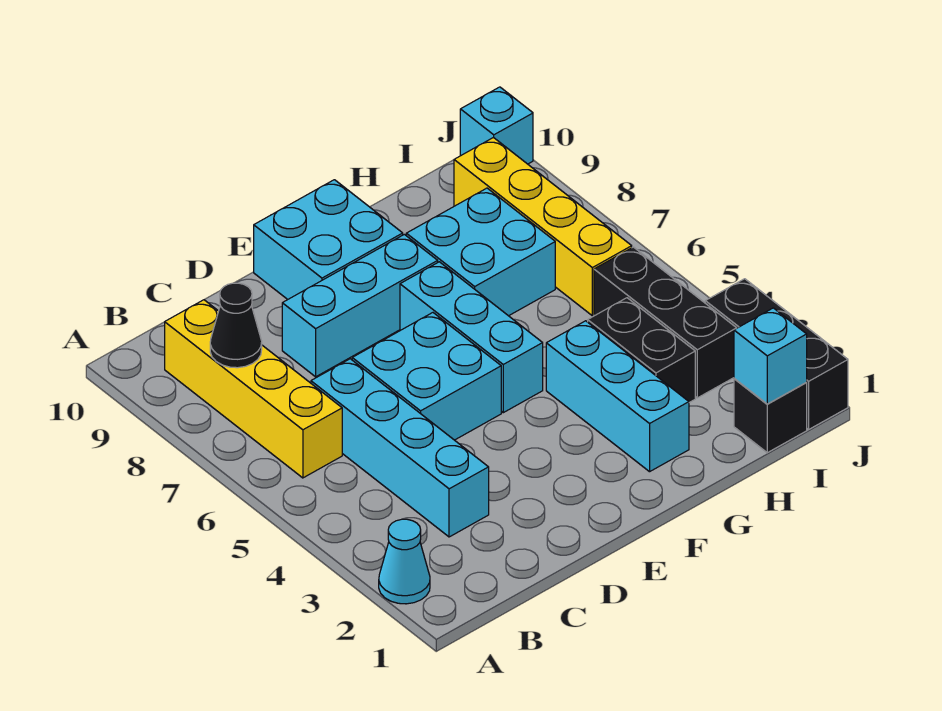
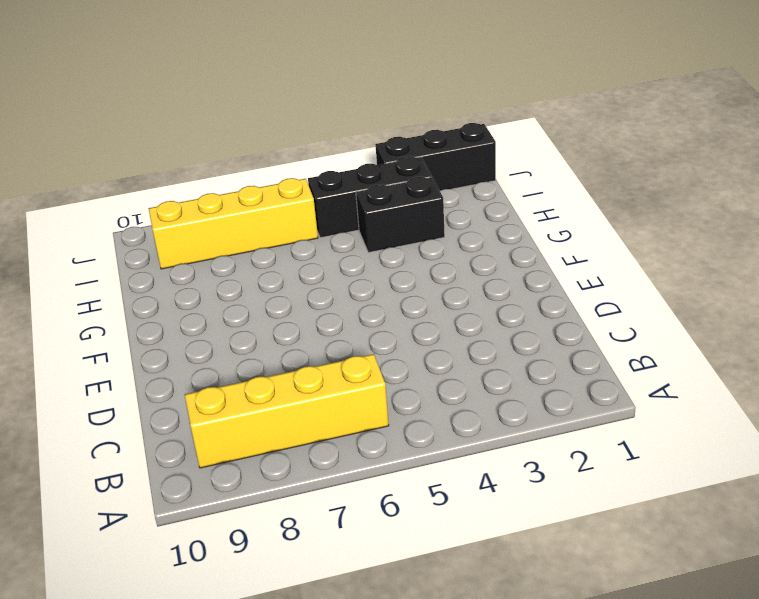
none -> cyan 1x1 cone [379,519,430,604]
none -> cyan 1x4 brick [311,359,489,537]
none -> cyan 2x2 brick [352,313,501,440]

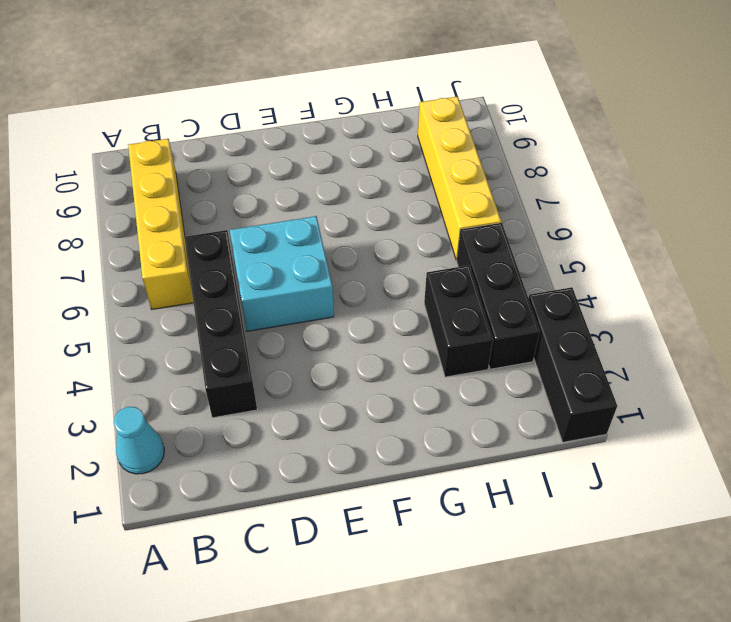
black 1x4 brick [184,230,257,418] -> cyan 1x4 brick [311,359,489,537]
none -> cyan 1x3 brick [282,234,438,377]
none -> cyan 2x2 brick [254,180,403,300]
none -> cyan 1x3 brick [400,262,543,413]

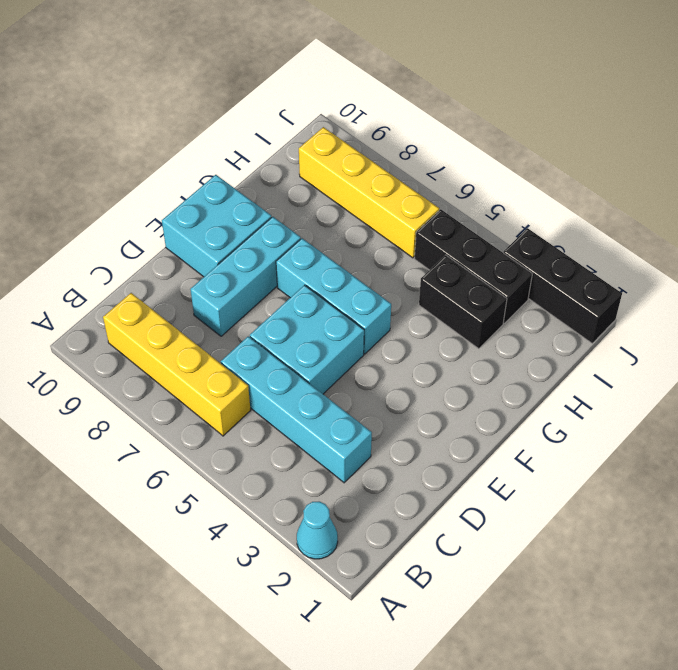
none -> cyan 1x3 brick [546,321,689,472]
none -> cyan 2x2 brick [406,188,555,316]
none -> black 1x1 brick [734,379,807,453]

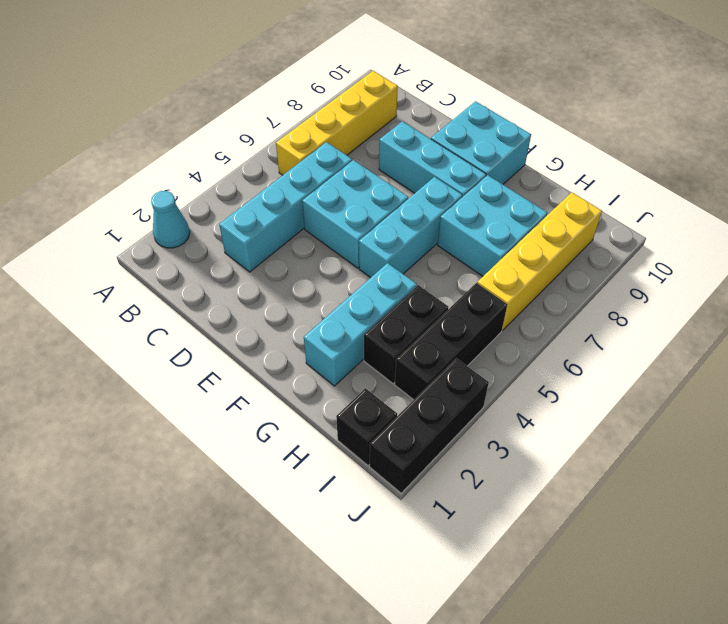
none -> cyan 1x1 brick [460,87,533,164]
none -> black 1x1 cone [210,283,262,368]
none -> cyan 1x1 brick [734,308,807,404]

